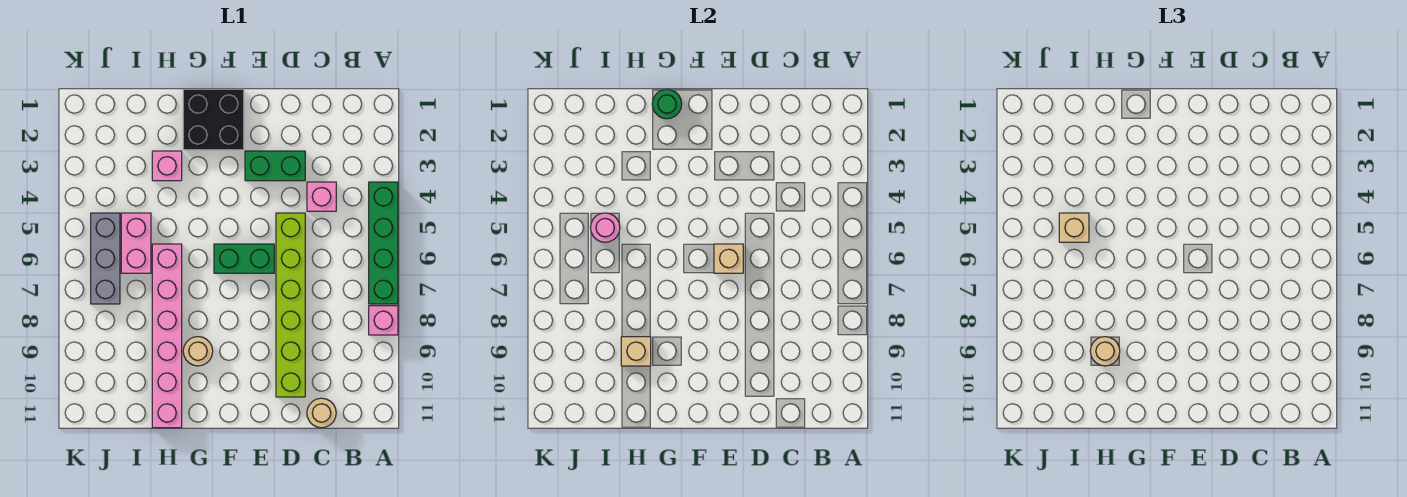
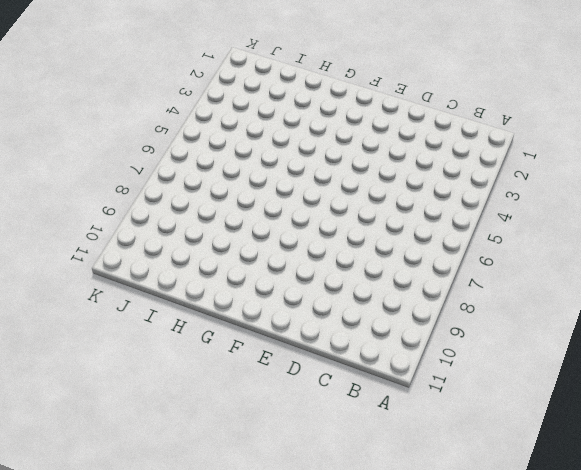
none -> green 1x4 brick [369,182,398,304]
none -> pink 1x1 brick [369,306,398,335]
none -> pink 1x1 brick [307,182,336,211]

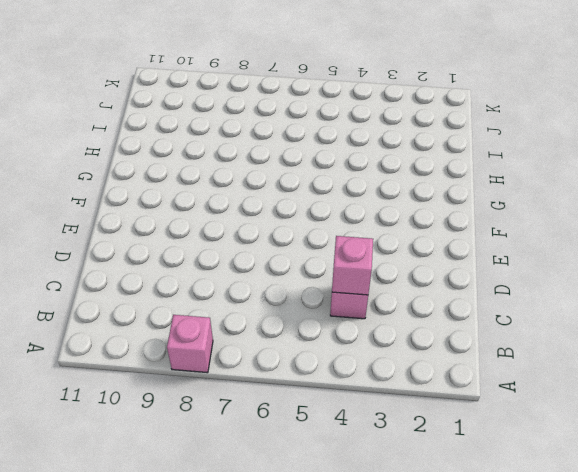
pink 1x1 brick [332,236,373,295] -> pink 1x1 brick moved to [152,151,182,181]
none -> green 1x4 brick [369,182,398,304]
none -> tan 1x1 round brick [307,398,336,428]
none -> green 1x2 brick [245,151,305,181]

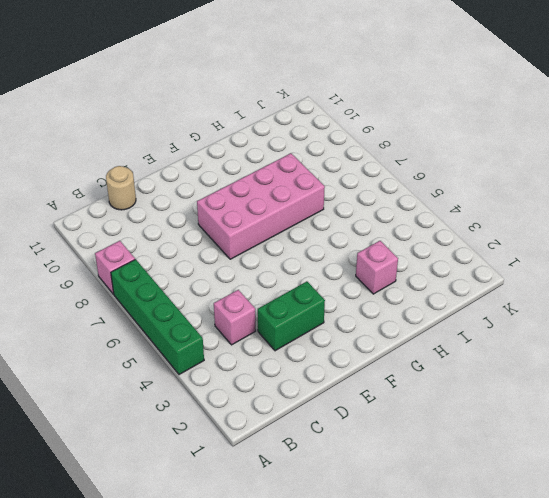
pink 2x4 brick [197,153,325,259] -> pink 1x6 brick [152,244,182,428]
none -> lime 1x6 brick [276,213,305,397]
none -> green 1x2 brick [214,244,274,273]
none -> black 2x2 brick [183,89,244,150]

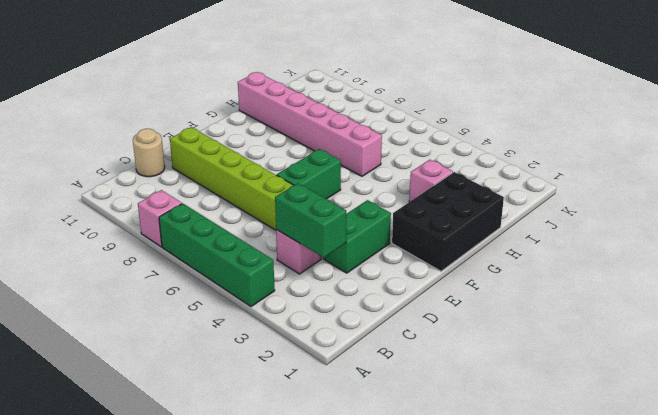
green 1x2 brick [275,183,346,258] -> none
black 2x3 brick [392,172,504,271] -> black 2x2 brick [183,89,244,150]
none -> tan 1x1 round brick [183,337,213,366]
none -> pink 1x2 brick [121,213,151,273]
none -> grey 1x3 brick [91,213,120,304]

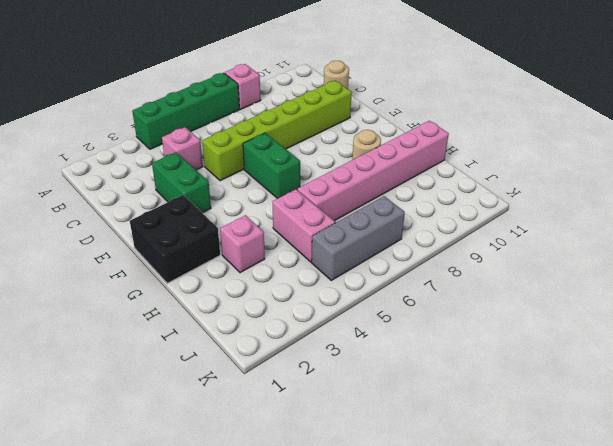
pink 1x2 brick [273,189,335,262] -> pink 1x2 brick turned to [121,213,151,273]
none -> tan 1x1 brick [714,244,743,273]
none -> green 1x1 round brick [652,89,682,119]
none -> tan 1x1 brick [621,337,651,366]

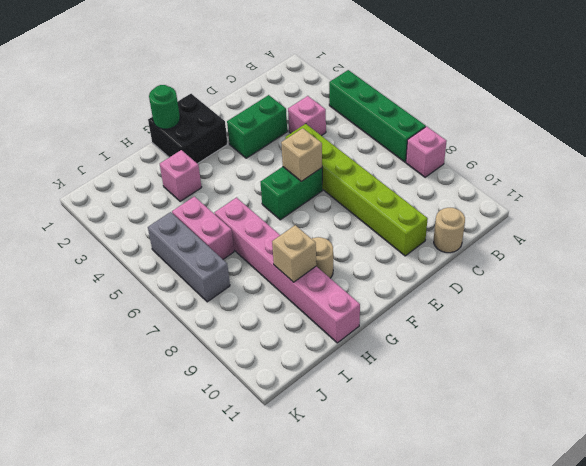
none -> pink 1x1 round brick [591,213,620,242]
none -> tan 1x1 round brick [1090,337,1120,366]
none -> tan 1x1 brick [1059,213,1089,242]

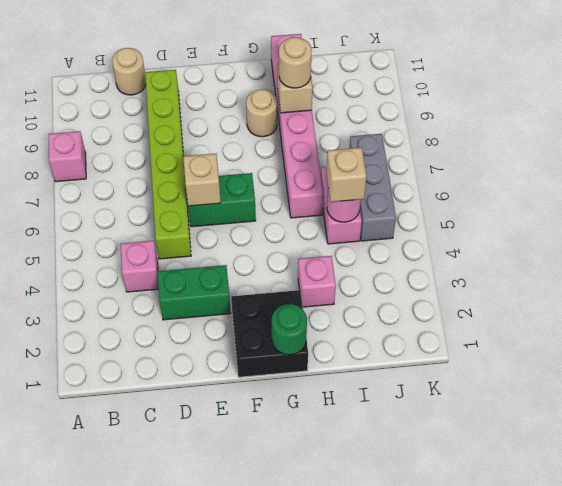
none -> green 1x4 brick [369,182,398,304]

